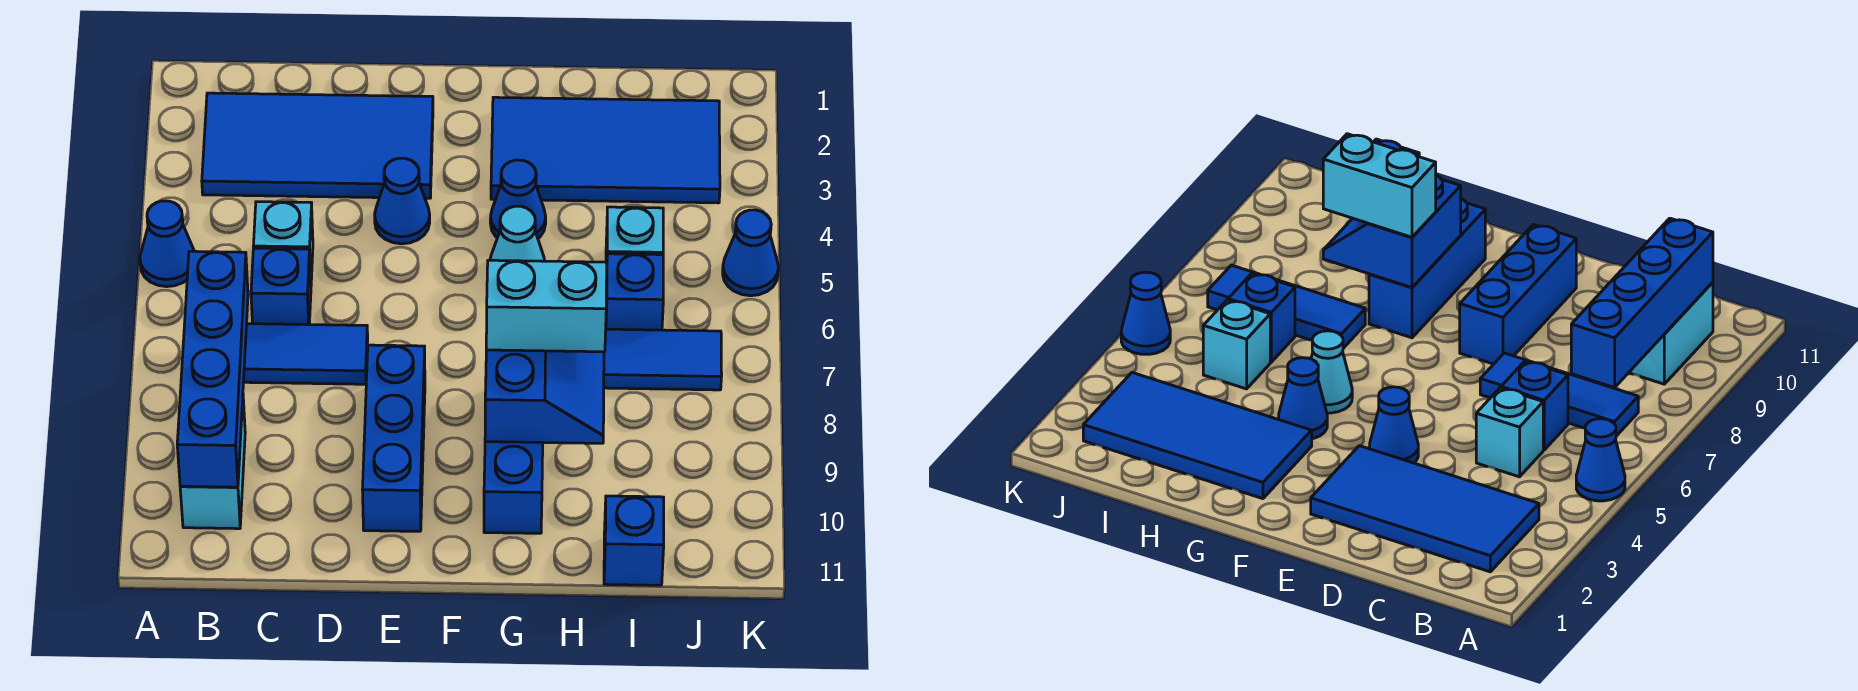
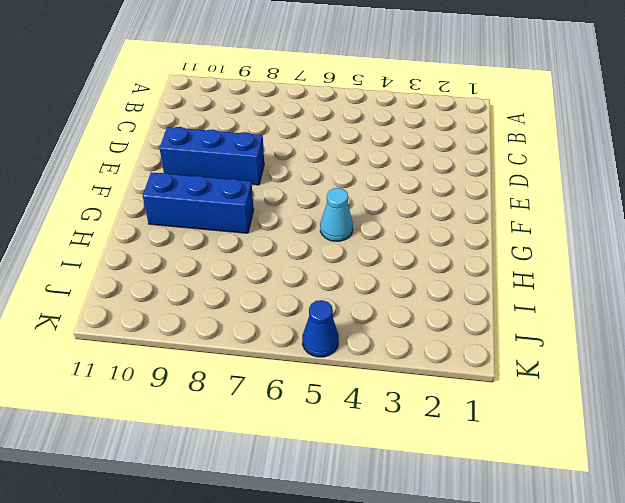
none -> blue 1x1 cone [140,201,194,287]
none -> blue 2x4 tile [202,93,433,198]
none -> blue 1x3 tile [244,324,368,384]

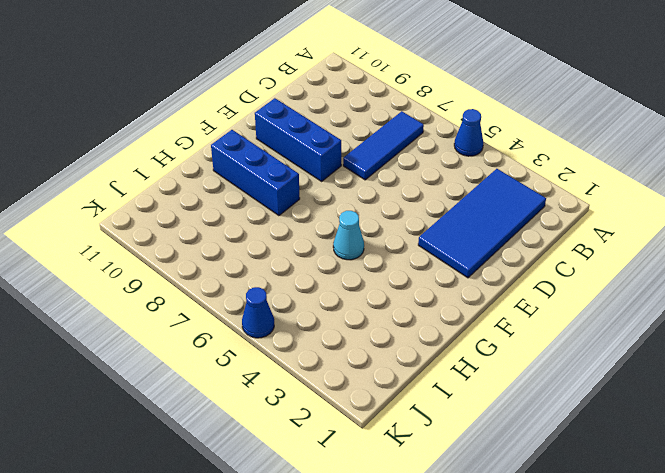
none -> cyan 1x2 brick [180,400,245,529]
none -> cyan 1x1 brick [254,202,313,279]
none -> blue 1x1 brick [251,248,311,325]

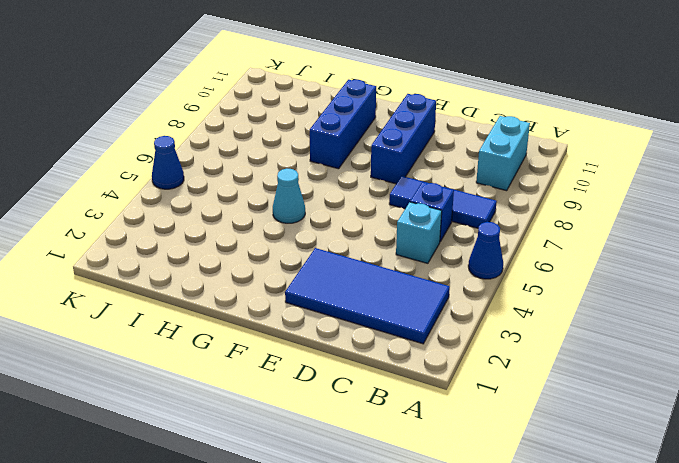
none -> blue 1x1 cone [375,158,430,244]
none -> blue 2x4 tile [491,97,720,203]
none -> blue 1x1 cone [490,160,546,238]

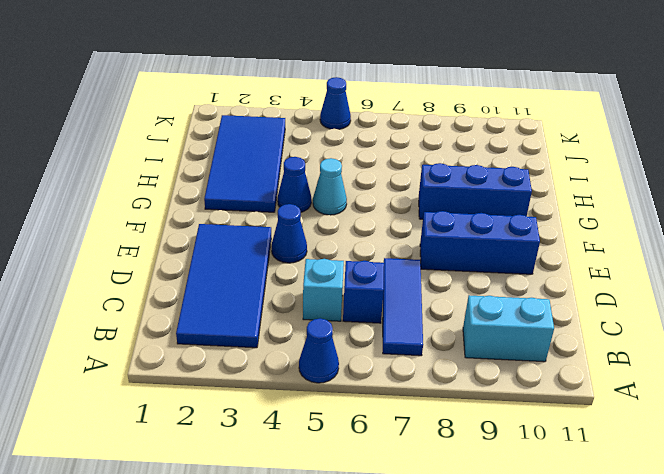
none -> blue 1x3 tile [604,329,722,390]
none -> cyan 1x1 brick [606,207,663,263]
none -> blue 1x1 brick [606,254,663,330]

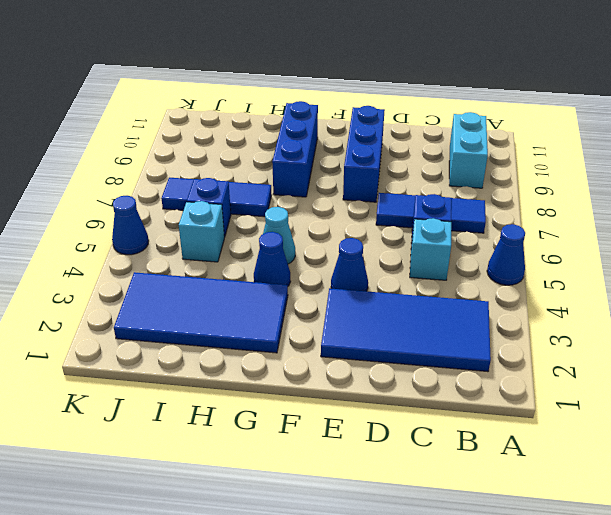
none -> blue 1x1 brick [604,496,664,585]
none -> blue 1x4 brick [177,251,248,487]
none -> blue 2x2 slope [485,350,604,443]

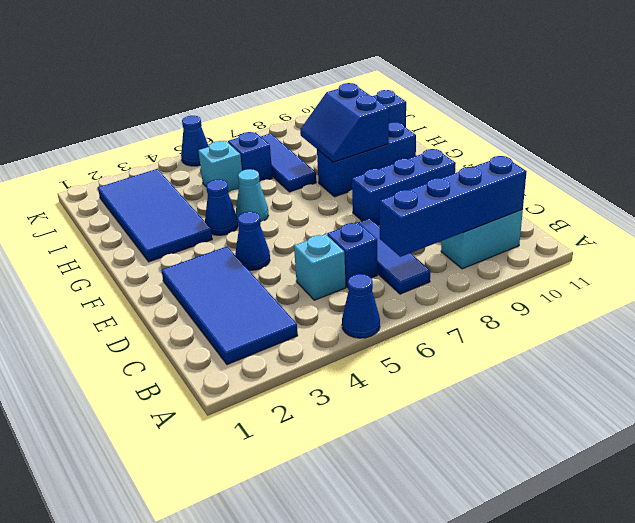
blue 2x2 slope [300,83,389,162] -> blue 2x2 slope turned to [485,350,604,443]
none -> cyan 1x2 brick [486,260,607,352]

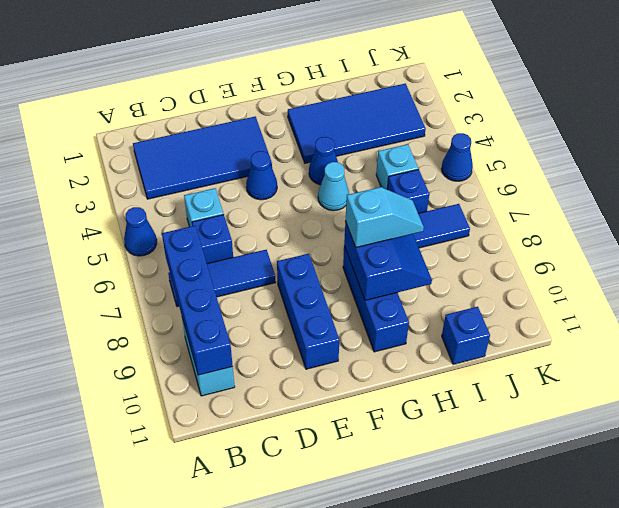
cyan 1x2 slope [345,187,424,247] -> cyan 1x2 brick [486,260,607,352]

